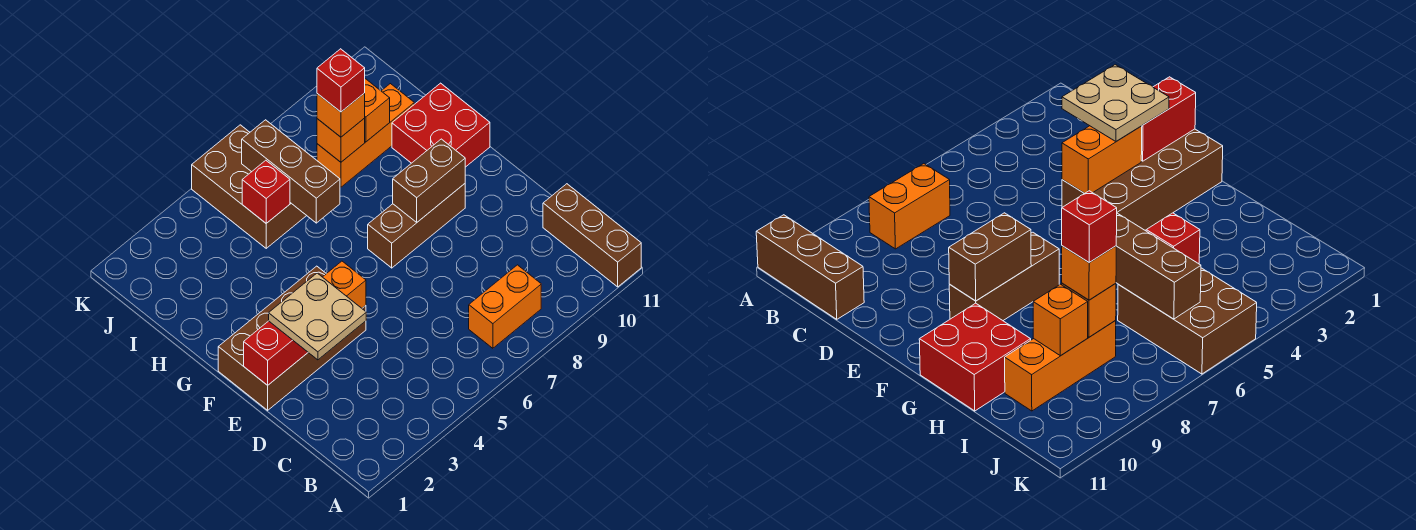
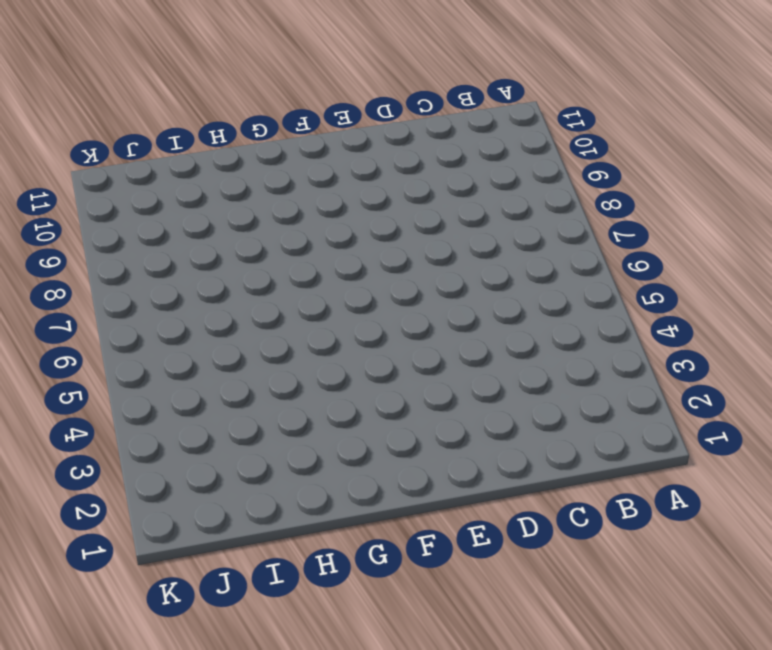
none -> brown 1x3 brick [543,184,641,287]
none -> orange 1x2 brick [469,265,541,348]
none -> brown 2x4 brick [218,266,366,410]

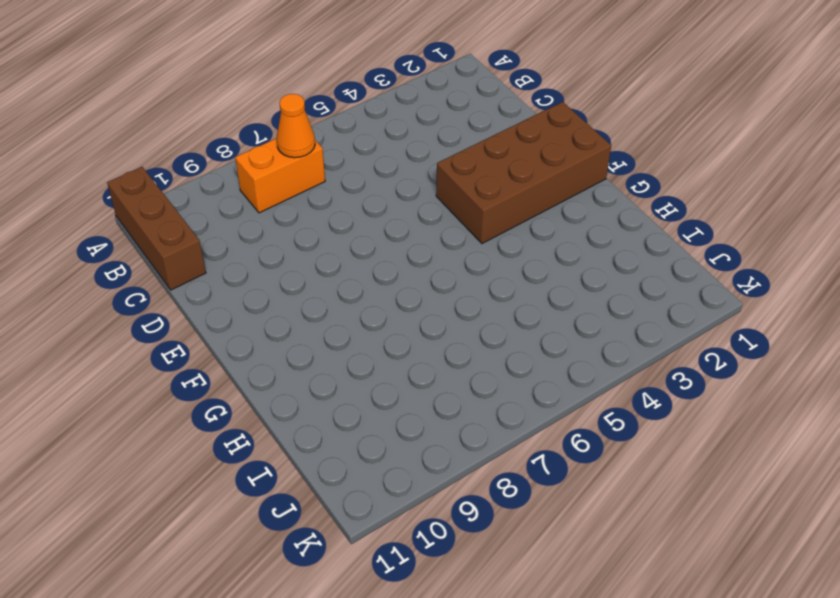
orange 1x1 cone [277,94,315,158] -> none
none -> brown 1x3 brick [368,184,465,268]
none -> red 2x2 brick [392,83,490,167]
none -> brown 2x3 brick [192,125,307,248]

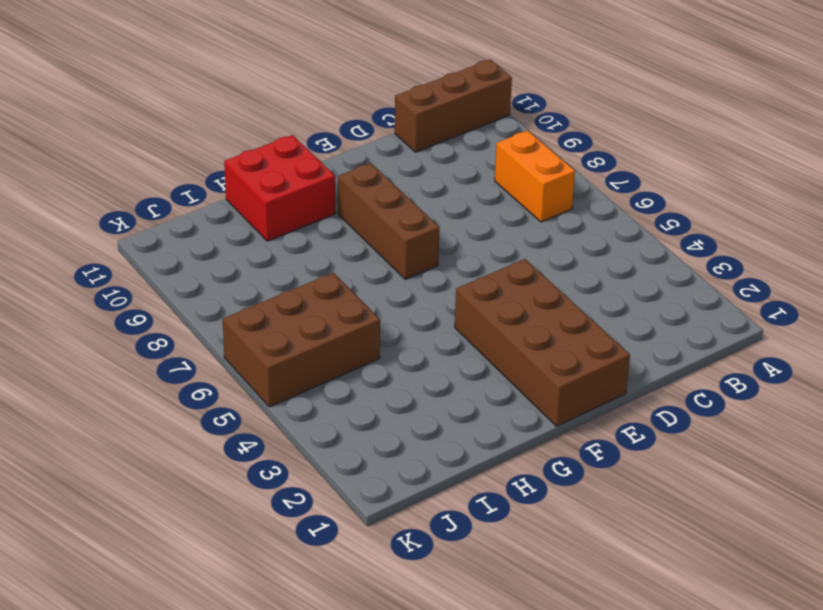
none -> orange 1x3 brick [317,84,414,187]
none -> red 1x2 brick [244,321,308,385]
none -> orange 1x2 brick [323,261,366,308]

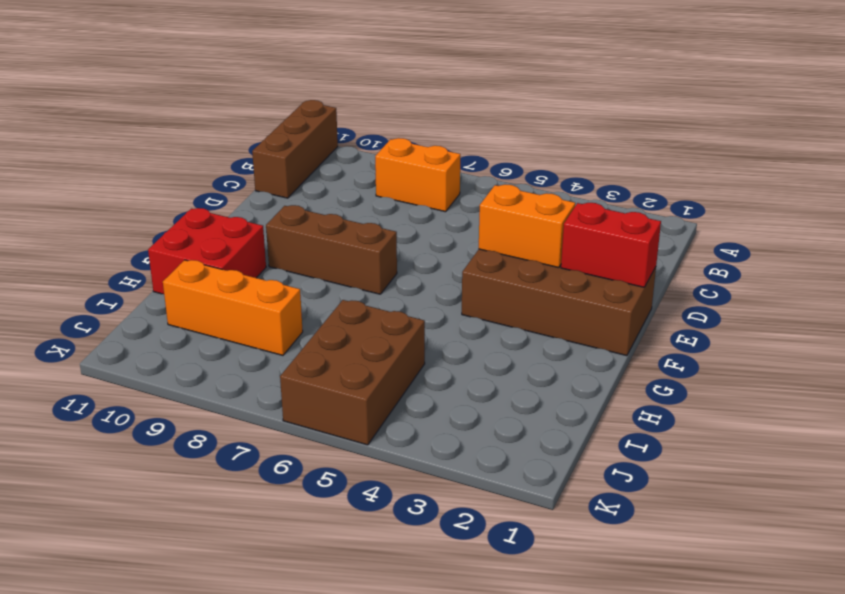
none -> brown 1x2 brick [393,139,465,222]
none -> brown 1x3 brick [242,120,340,223]
none -> red 1x1 brick [242,160,290,223]

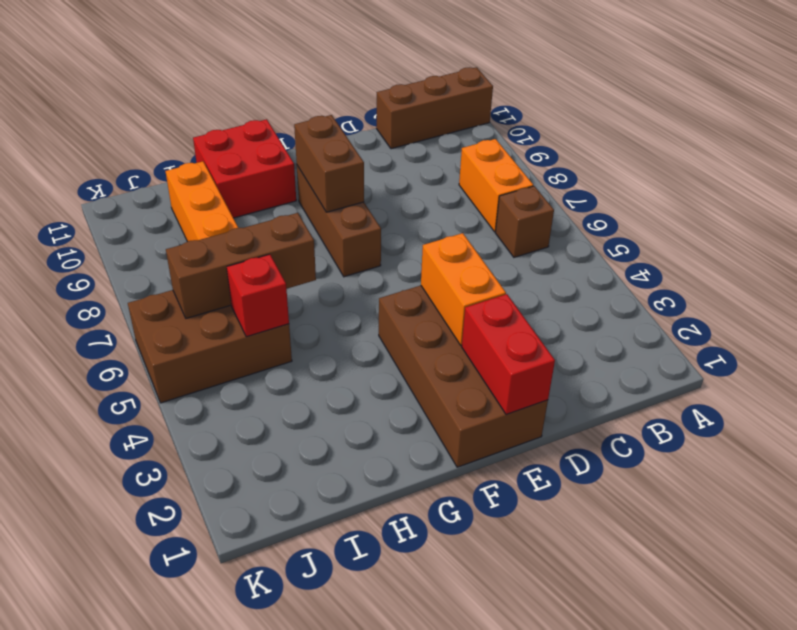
brown 1x1 brick [495,186,554,257] -> none
none -> orange 1x1 brick [317,118,365,162]
none -> orange 1x1 brick [365,79,390,142]
none -> tan 2x2 plate [269,273,366,360]

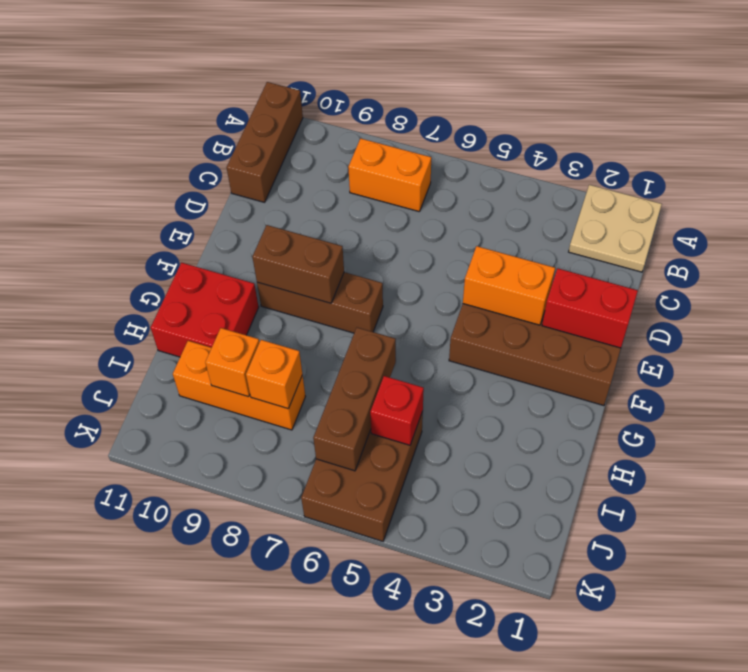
tan 2x2 plate [569,185,662,272] -> tan 2x2 plate moved to [269,273,366,360]
none -> orange 1x1 brick [317,93,365,137]
none -> red 1x1 brick [317,49,365,112]

